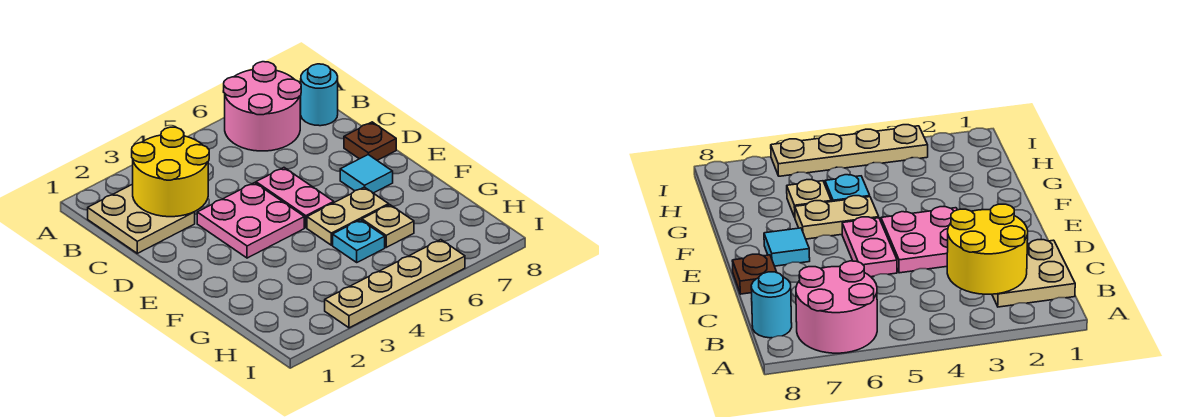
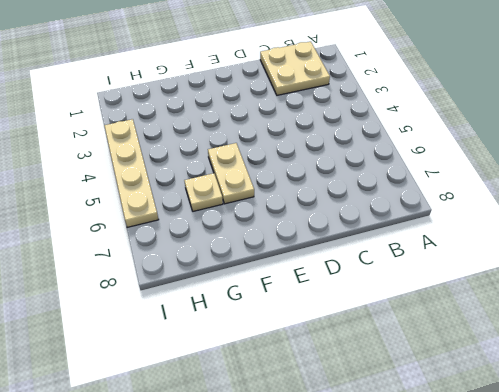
none -> pink 2x2 round brick [224,62,301,151]
none -> cyan 1x1 round brick [300,64,338,126]
none -> pink 2x2 plate [197,183,304,258]

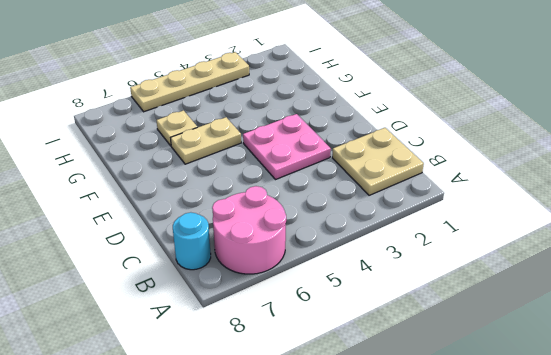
none -> pink 1x2 plate [256,168,334,228]
none -> brown 1x1 plate [344,122,396,161]
none -> cyan 1x1 tile [340,155,393,193]

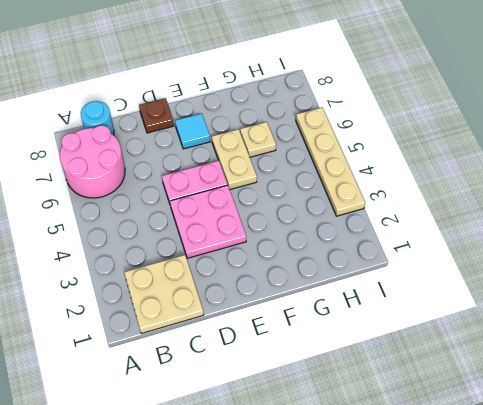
none -> cyan 1x1 plate [333,220,385,262]
none -> yellow 2x2 round brick [132,127,209,217]

